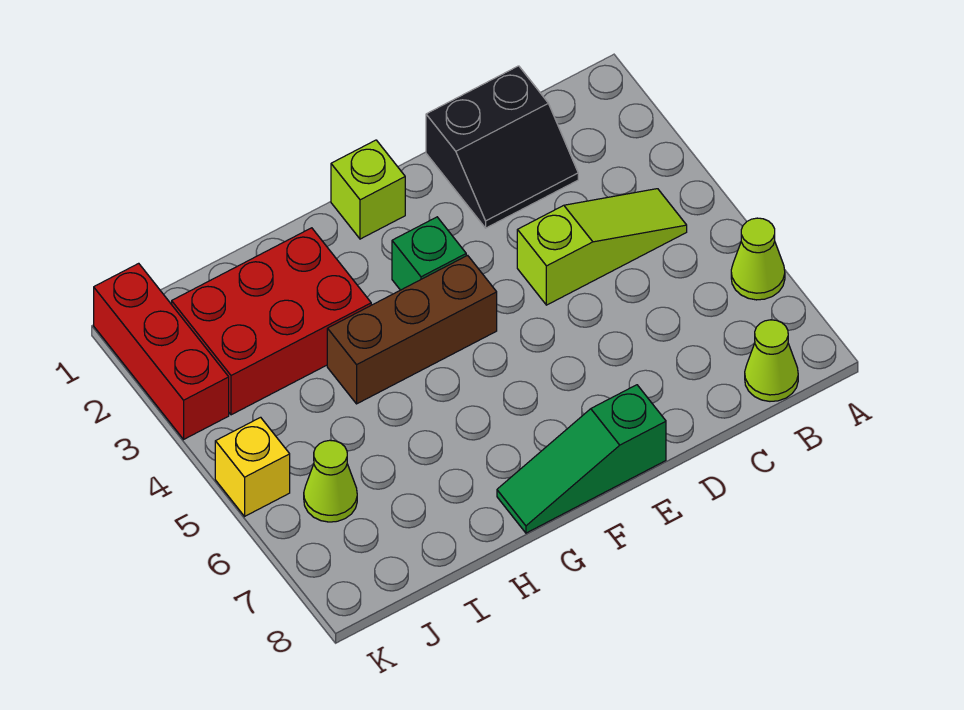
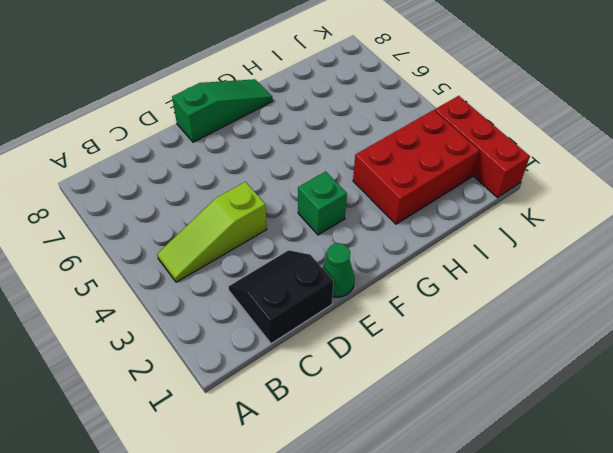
green 1x1 cone [323,243,355,297] -> none
none -> lime 1x1 cone [731,218,785,300]
none -> lime 1x1 cone [745,320,798,401]
none -> lime 1x1 brick [331,140,405,239]

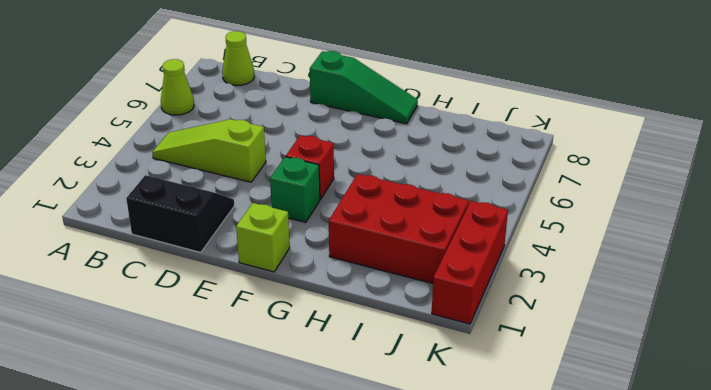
red 1x1 brick [286,135,334,199] -> brown 1x3 brick [327,255,497,404]
none -> lime 1x1 cone [304,440,357,522]
none -> yellow 1x1 brick [215,417,290,516]

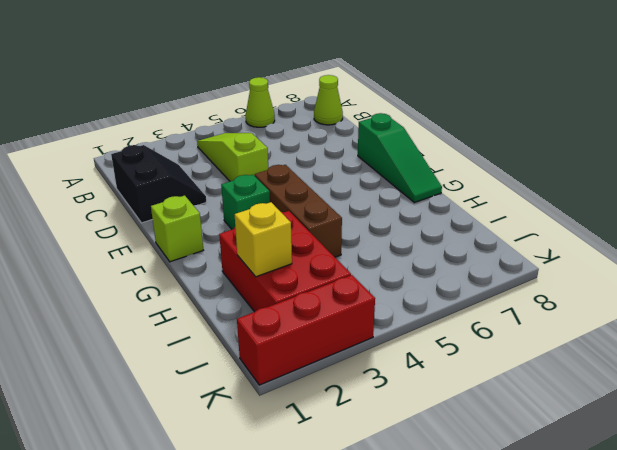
yellow 1x1 brick [235,202,292,277] -> yellow 1x1 brick moved to [215,417,290,516]
none -> lime 1x1 cone [304,440,357,522]

